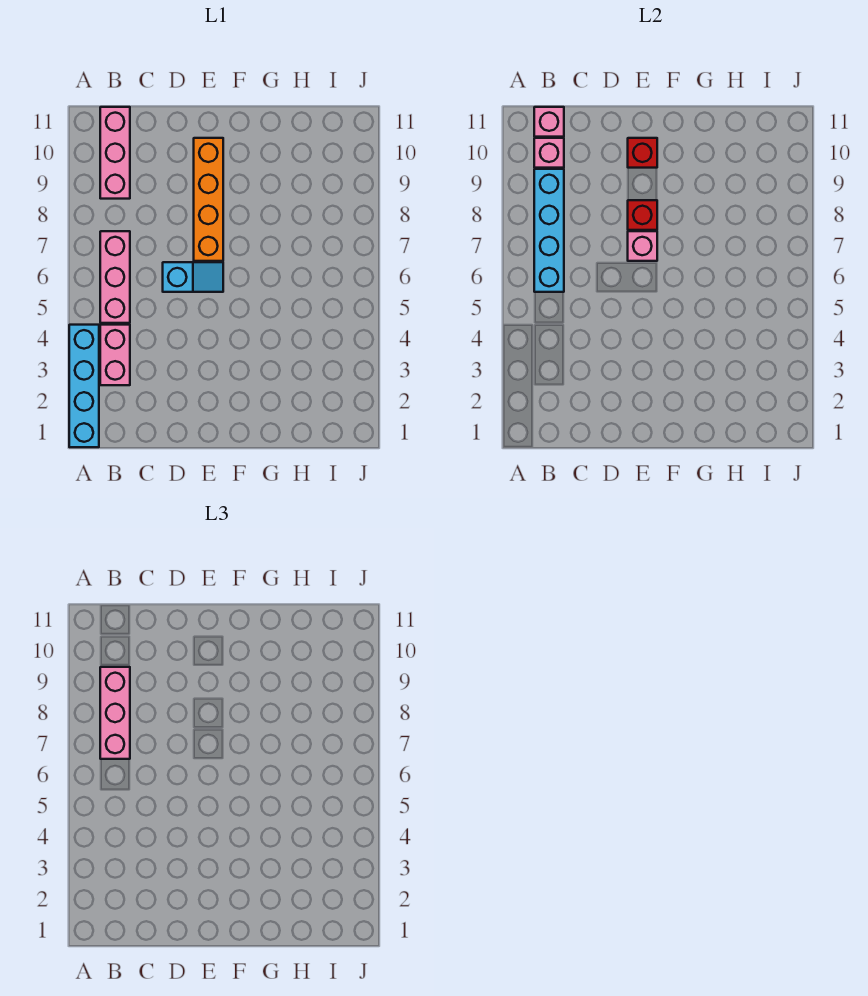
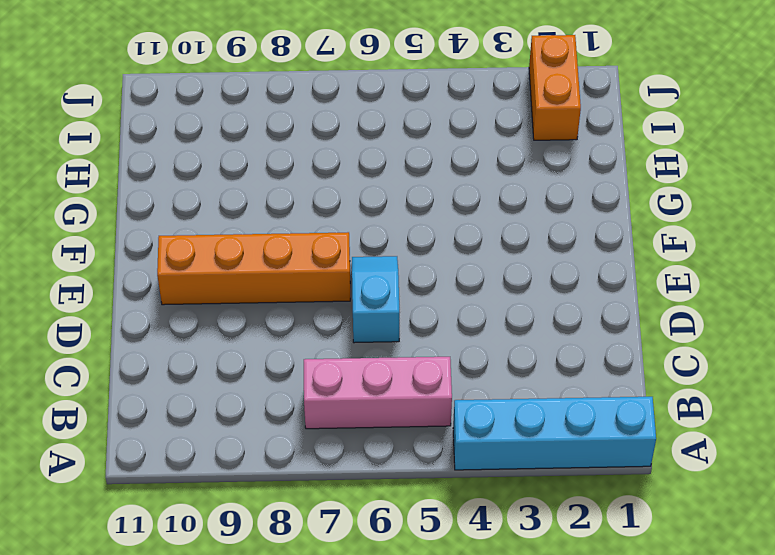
orange 1x2 brick [529,35,581,140] -> none
none -> pink 1x2 brick [100,325,130,385]
none -> pink 1x3 brick [100,107,130,199]
none -> cyan 1x4 brick [534,169,564,292]

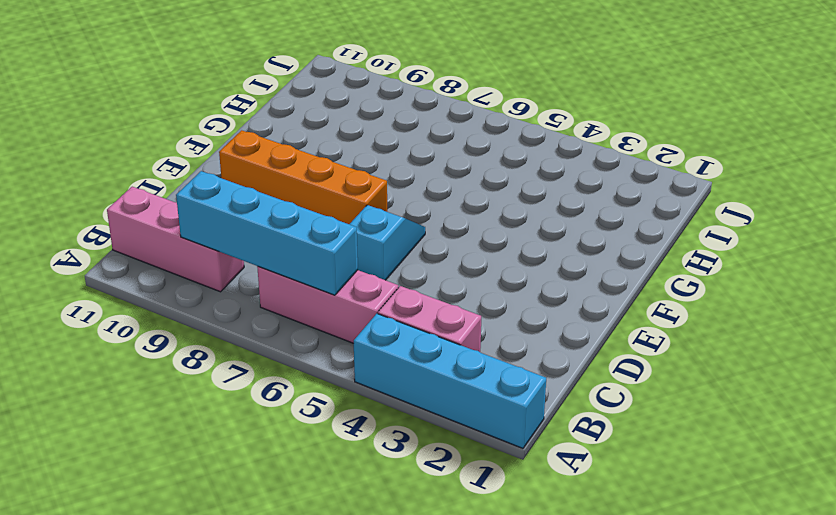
none -> pink 1x1 brick [534,138,564,168]
none -> pink 1x1 brick [534,107,564,137]
none -> pink 1x1 brick [628,231,657,261]

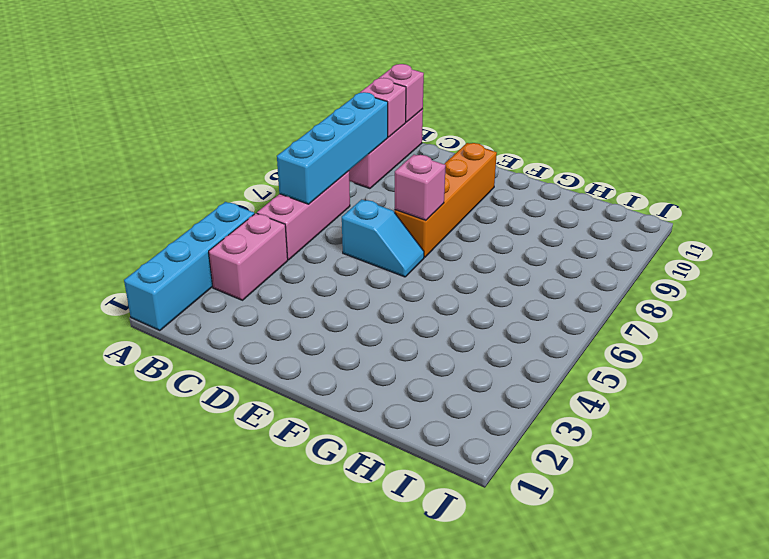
none -> red 1x1 brick [628,200,657,230]
none -> red 1x1 brick [628,138,657,168]
none -> pink 1x3 brick [100,667,130,759]

